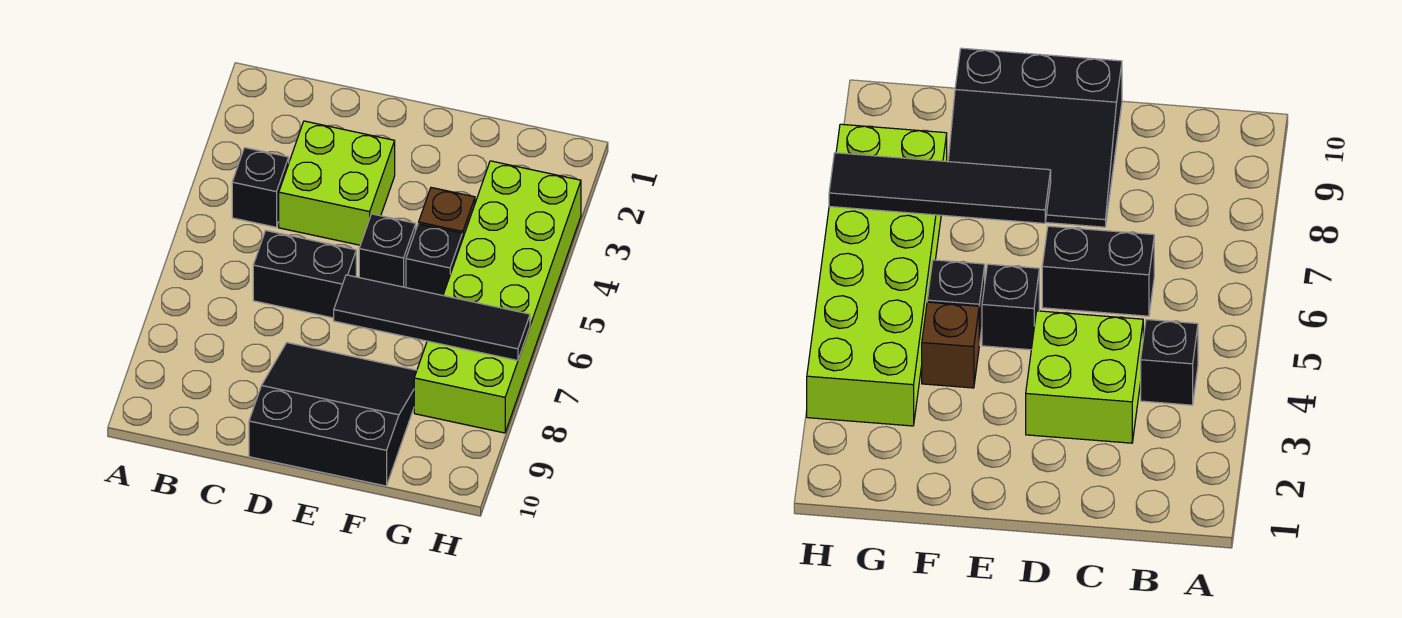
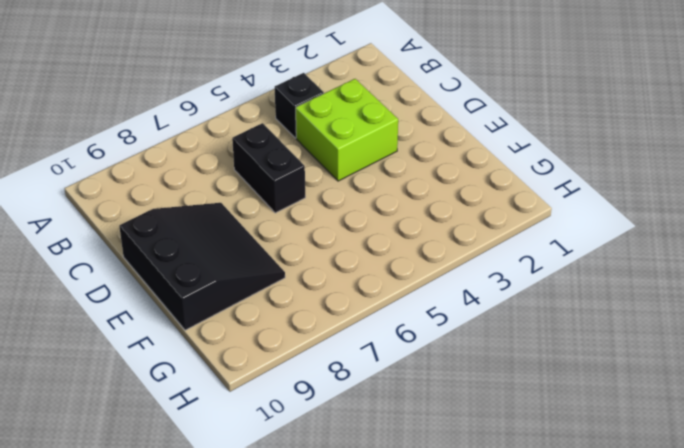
none -> black 1x1 brick [359,214,416,288]
none -> brown 1x1 brick [419,188,475,239]

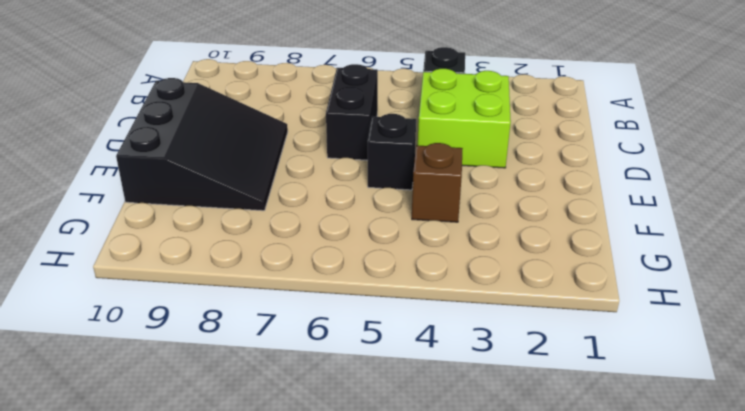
none -> black 1x1 brick [406,224,462,295]
none -> lime 2x6 brick [414,161,581,433]

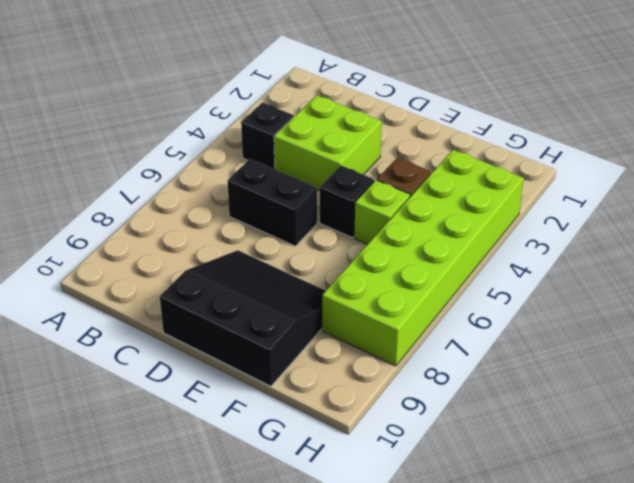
lime 1x1 brick [354,180,410,244] -> black 1x1 brick [406,224,462,295]
none -> black 1x4 tile [334,275,530,360]

